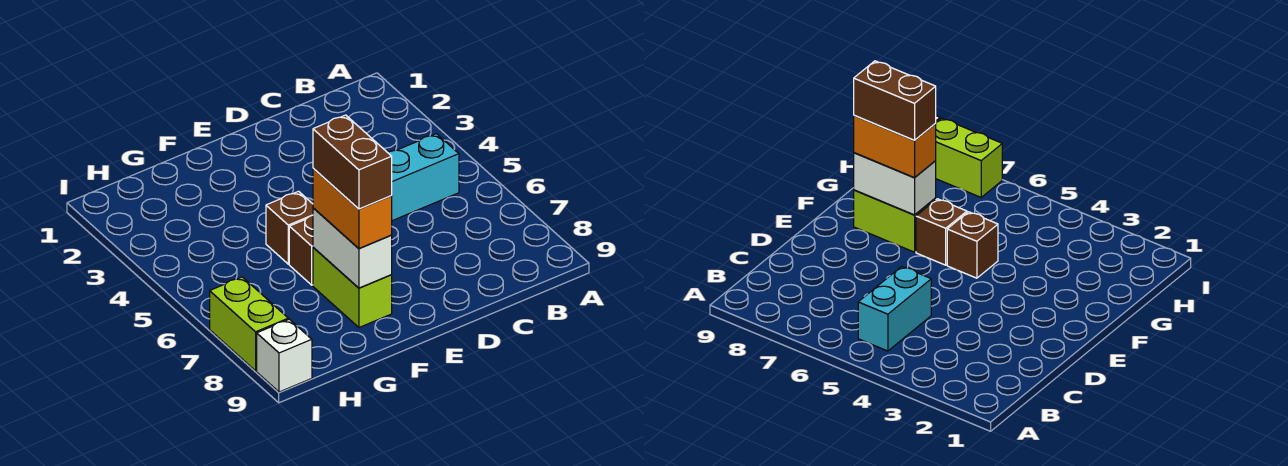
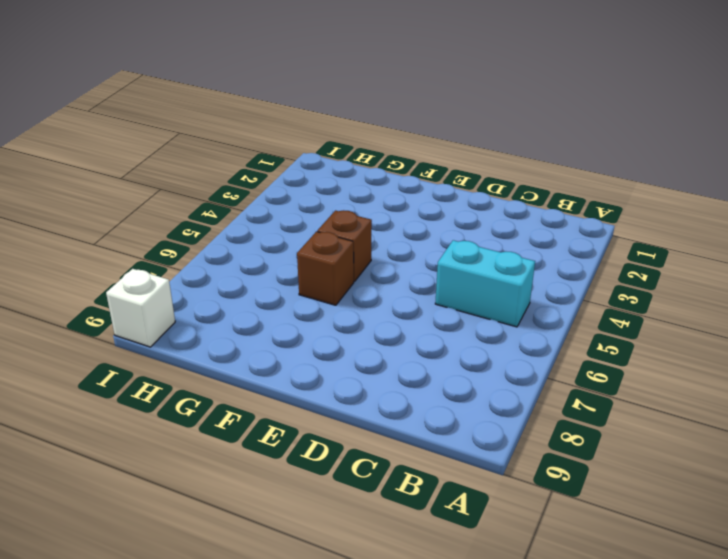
none -> lime 1x2 brick [313,247,392,327]
none -> lime 1x2 brick [210,277,288,371]

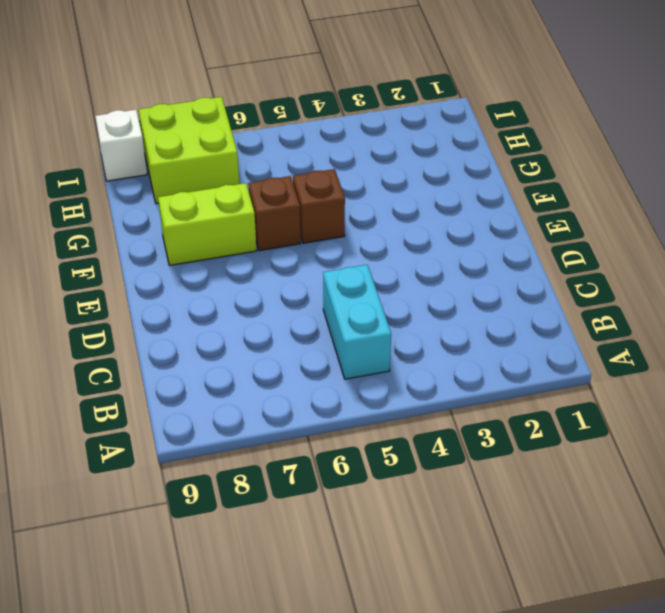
lime 2x2 brick [139,97,239,204] -> lime 1x2 brick [210,277,288,371]
none -> white 1x2 brick [313,208,392,288]
none -> orange 1x2 brick [313,169,392,249]

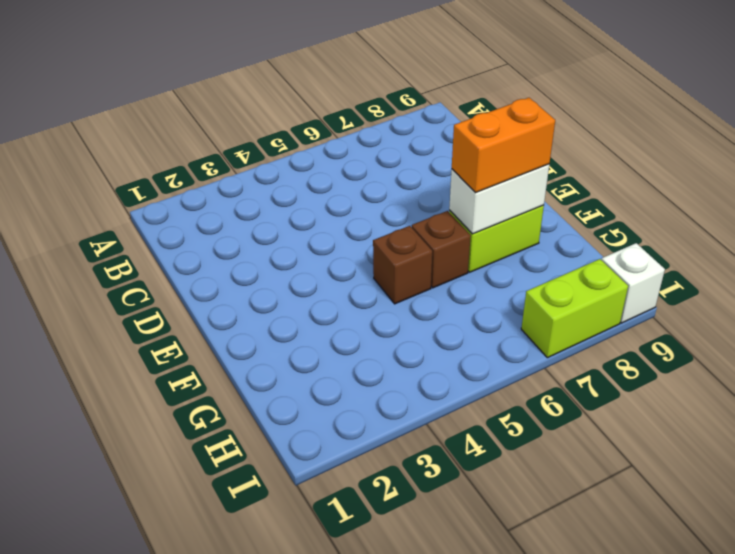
none -> cyan 1x2 brick [388,134,459,221]
none -> brown 1x2 brick [313,115,392,209]

